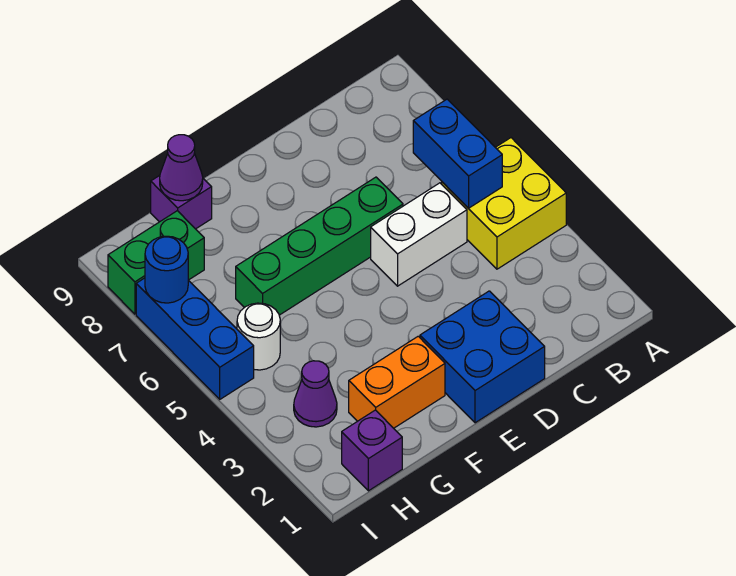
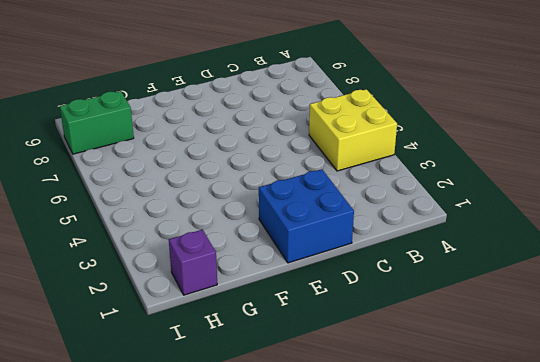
none -> white 1x2 brick [371,183,467,286]
none -> green 1x4 brick [236,177,403,315]
none -> orange 1x2 brick [349,336,445,428]

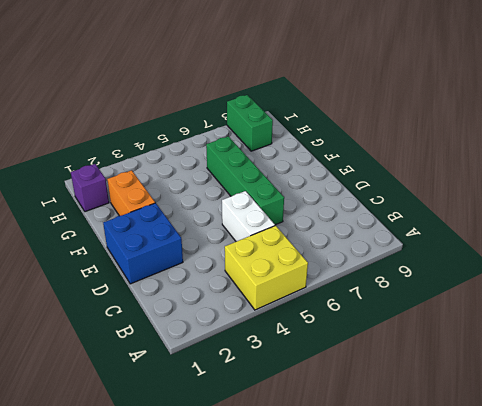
none -> purple 1x1 brick [151,175,212,229]
none -> purple 1x1 cone [294,361,337,427]
none -> white 1x1 round brick [237,303,280,370]

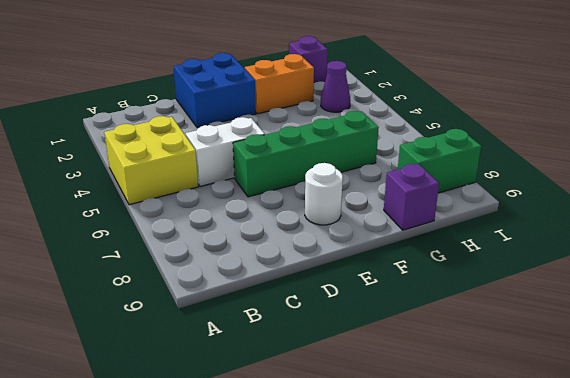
white 1x1 round brick [305,163,343,225] -> white 1x1 round brick moved to [237,303,280,370]
none -> blue 1x3 brick [136,278,254,399]
none -> blue 1x2 brick [413,99,502,208]
none -> purple 1x1 cone [160,135,203,201]

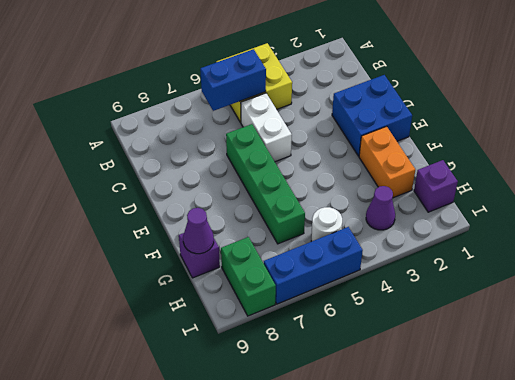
none -> blue 1x1 round brick [145,236,188,303]

